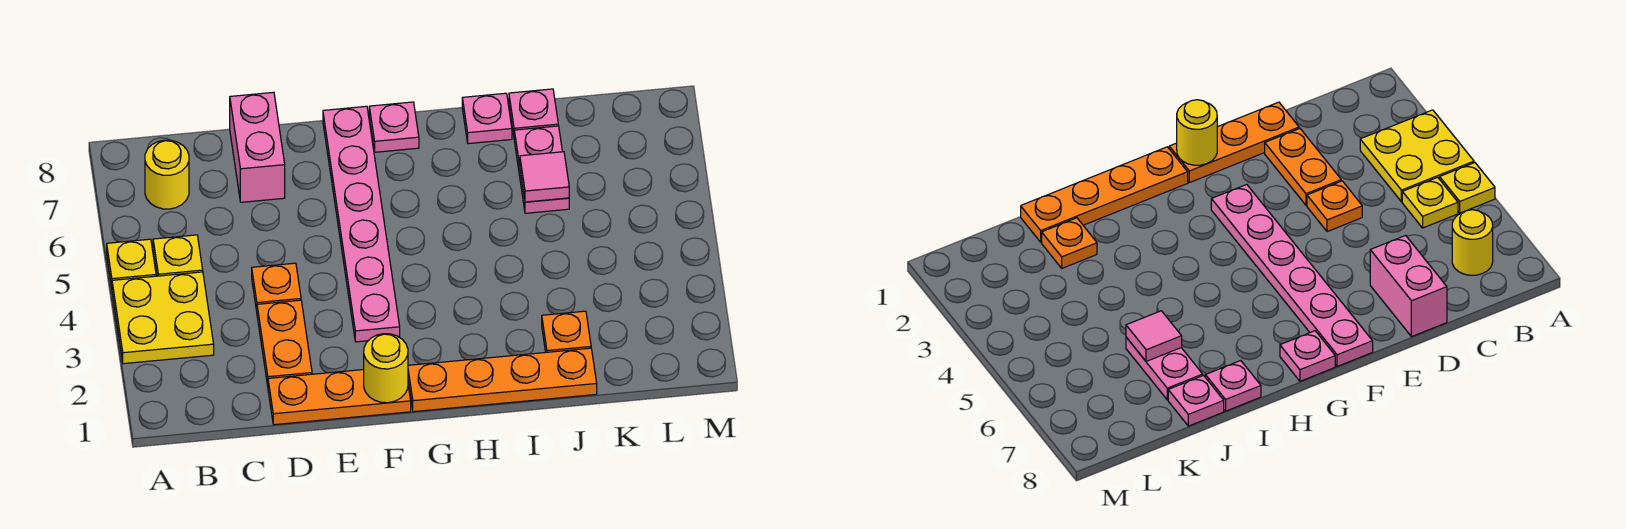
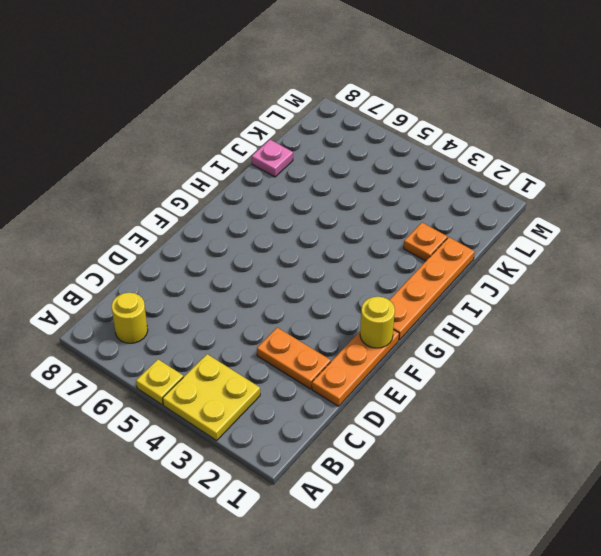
none -> yellow 1x1 plate [153,235,203,276]
none -> orange 1x1 plate [252,263,301,311]
none -> pink 1x2 brick [230,92,285,202]

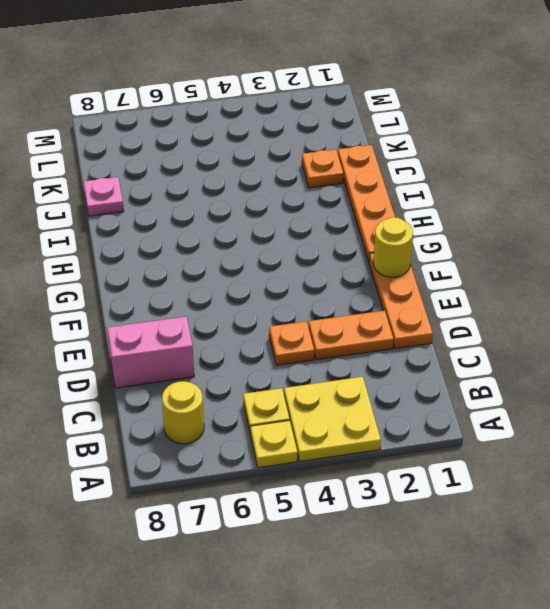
none -> pink 1x6 plate [323,106,400,342]
none -> pink 1x1 plate [369,102,419,152]
none -> pink 1x1 plate [462,93,512,144]

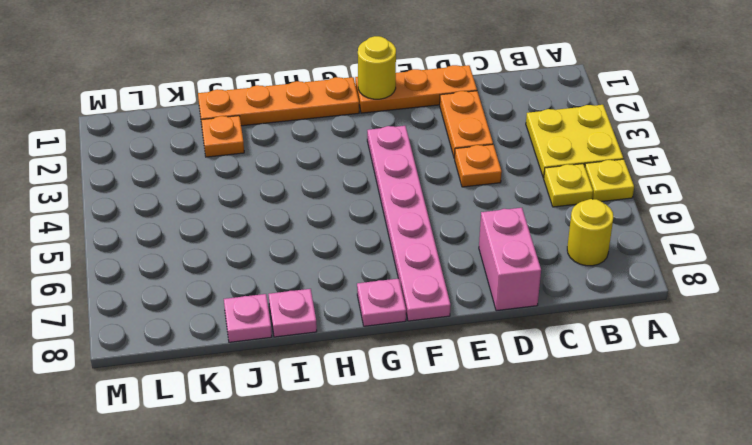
none -> pink 1x2 plate [514,126,569,213]
none -> pink 1x1 tile [520,152,569,202]

